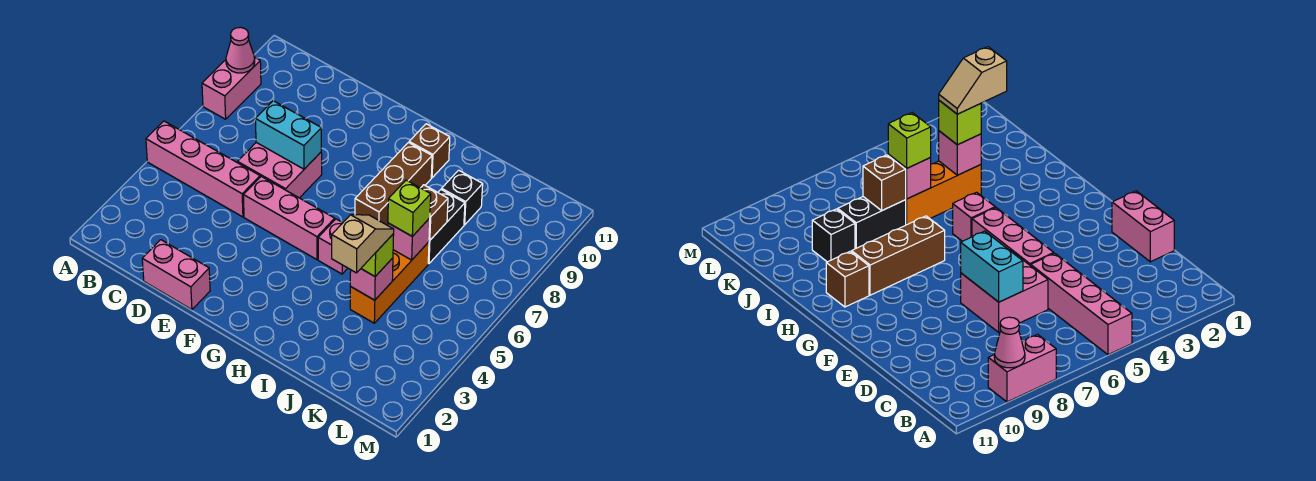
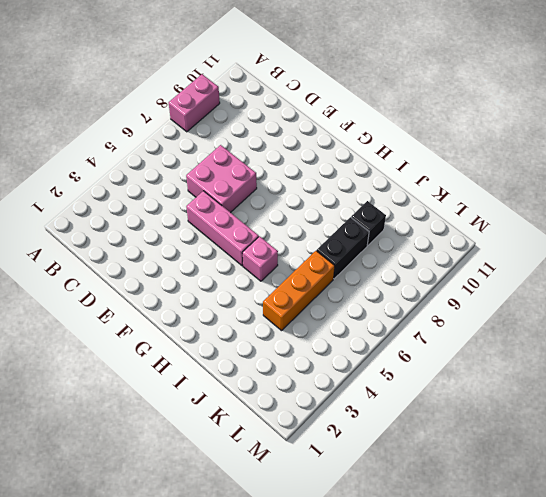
none -> pink 1x4 brick [146,121,260,217]
none -> pink 1x2 brick [142,240,210,310]
none -> brown 1x3 brick [355,143,432,225]

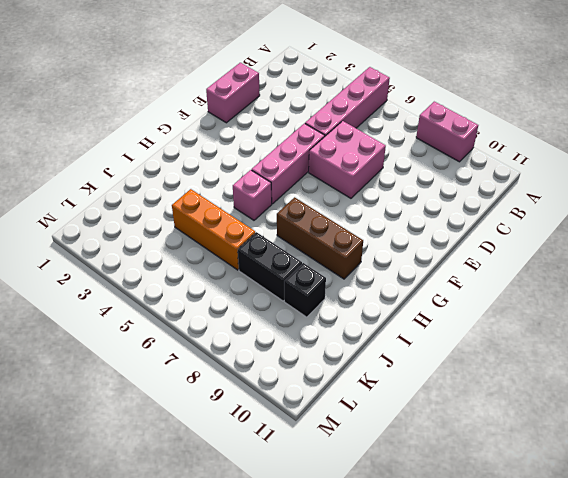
none -> brown 1x1 brick [409,124,450,178]
none -> pink 1x1 cone [226,27,255,73]
none -> cyan 1x2 brick [255,101,321,169]

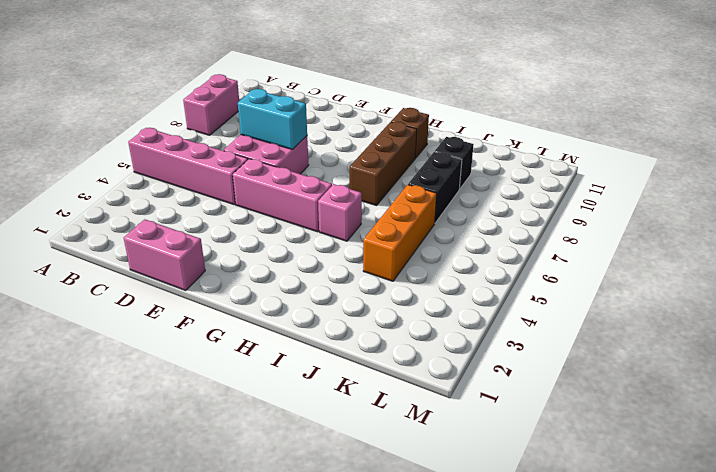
none -> pink 1x1 cone [226,27,255,73]
none -> pink 1x1 brick [350,258,393,300]
none -> pink 1x1 brick [388,218,430,260]

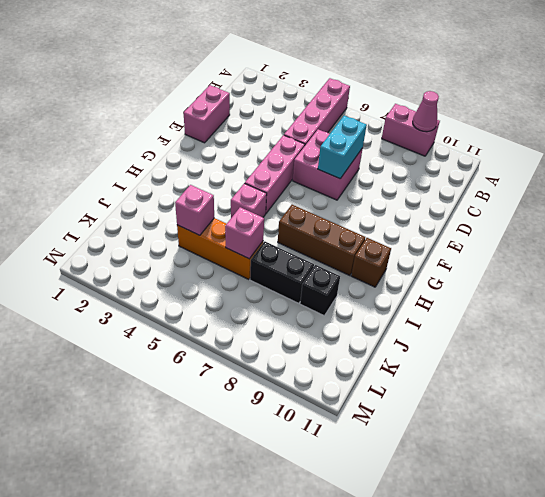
none -> brown 1x1 brick [421,185,448,240]
none -> lime 1x1 brick [361,234,394,276]
none -> lime 1x1 brick [388,180,431,236]

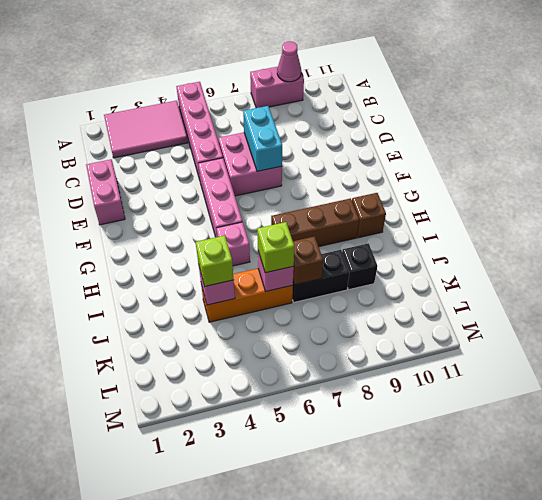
pink 2x3 tile [104,101,188,158] -> none
none -> tan 1x2 slope [332,215,394,273]

